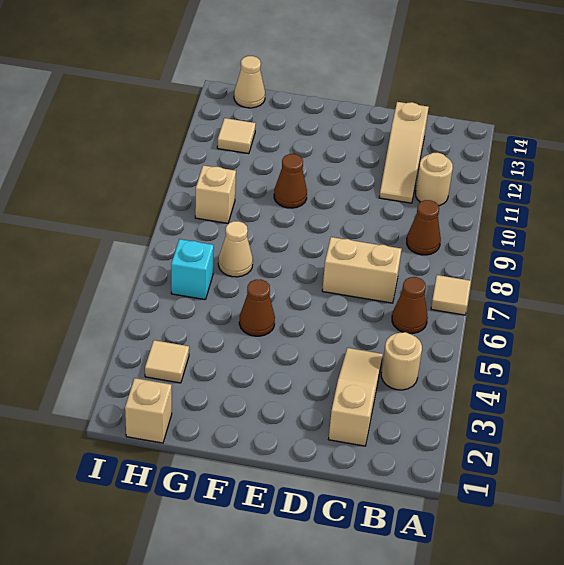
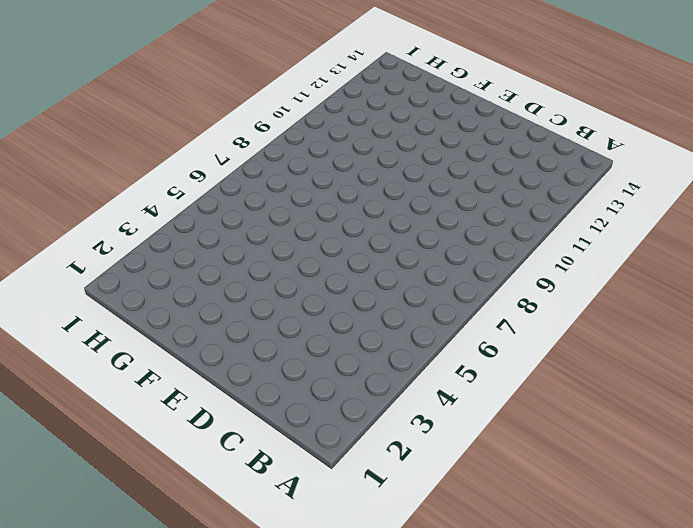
none -> tan 1x1 tile [431,275,471,315]
none -> tan 1x1 round brick [381,332,422,390]
none -> brown 1x1 cone [392,277,428,334]

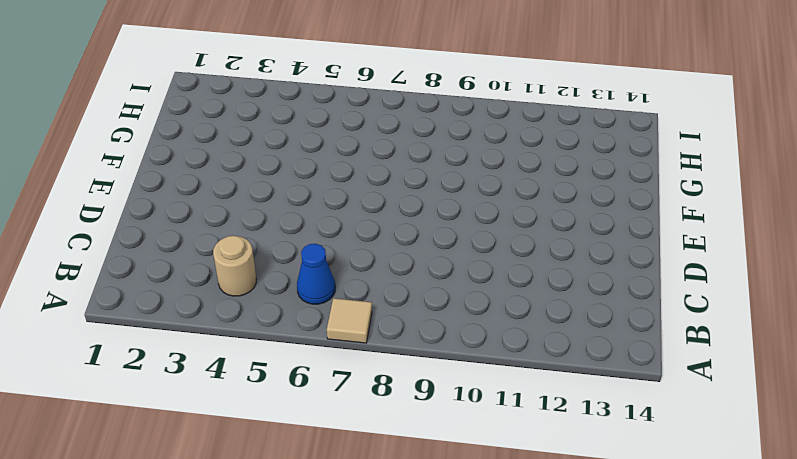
blue 1x1 cone [297,244,335,304] -> brown 1x1 cone [392,277,428,334]
none -> brown 1x1 cone [407,200,441,255]
none -> tan 1x1 round brick [416,153,453,206]
none -> tan 1x3 slope [329,348,383,446]

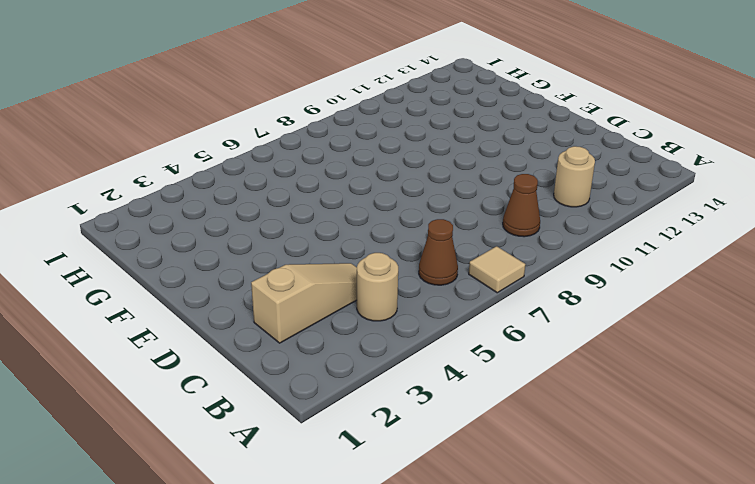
none -> tan 1x2 brick [322,237,401,303]
none -> tan 1x3 slope [379,102,429,203]
none -> brown 1x1 cone [239,279,275,336]

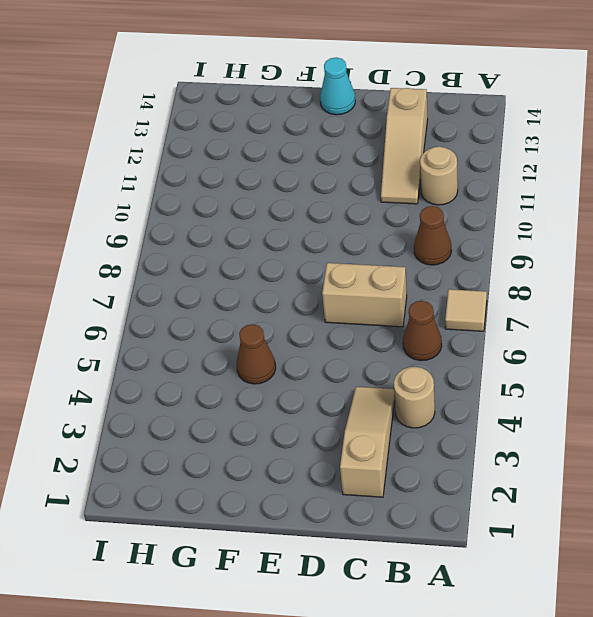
cyan 1x1 cone [320,57,355,115] -> none
none -> brown 1x1 cone [274,154,307,208]
none -> tan 1x1 cone [218,221,253,277]
none -> tan 1x1 brick [125,378,172,443]

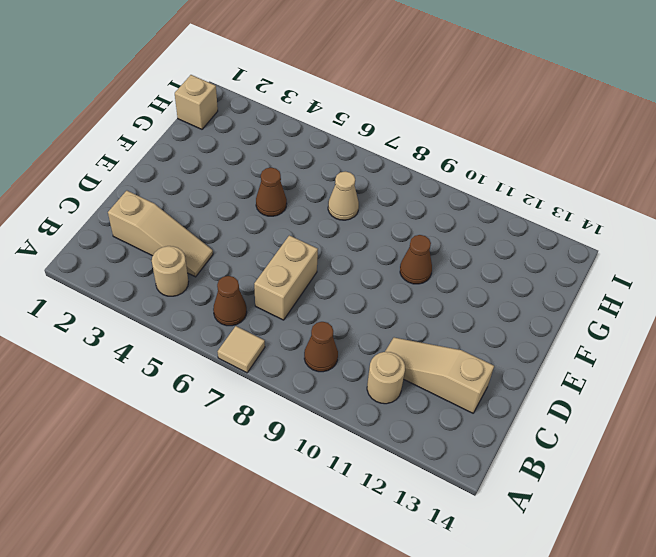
none -> tan 1x1 tile [145,340,189,383]
none -> cyan 1x1 brick [171,239,214,300]
none -> tan 1x1 brick [195,165,236,223]

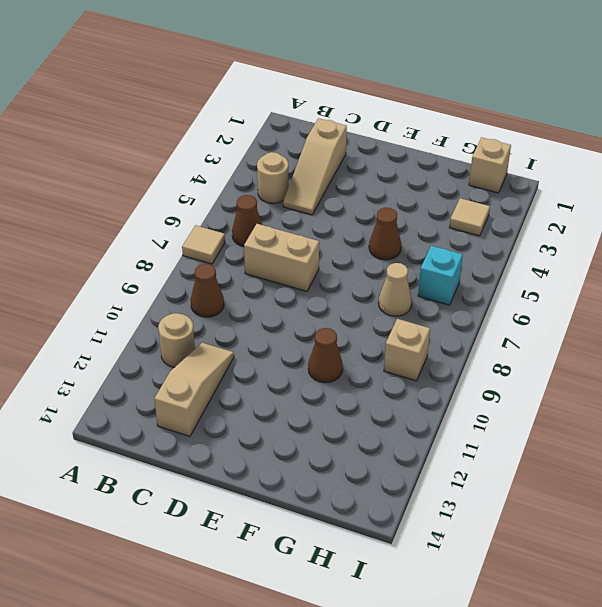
none -> tan 1x1 tile [217,118,256,154]
none -> tan 1x1 cone [234,56,265,108]

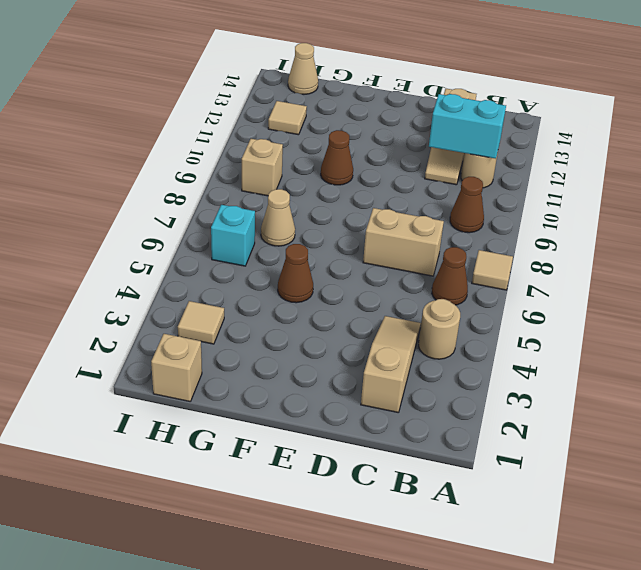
cyan 1x2 brick [429,94,506,159] -> none

